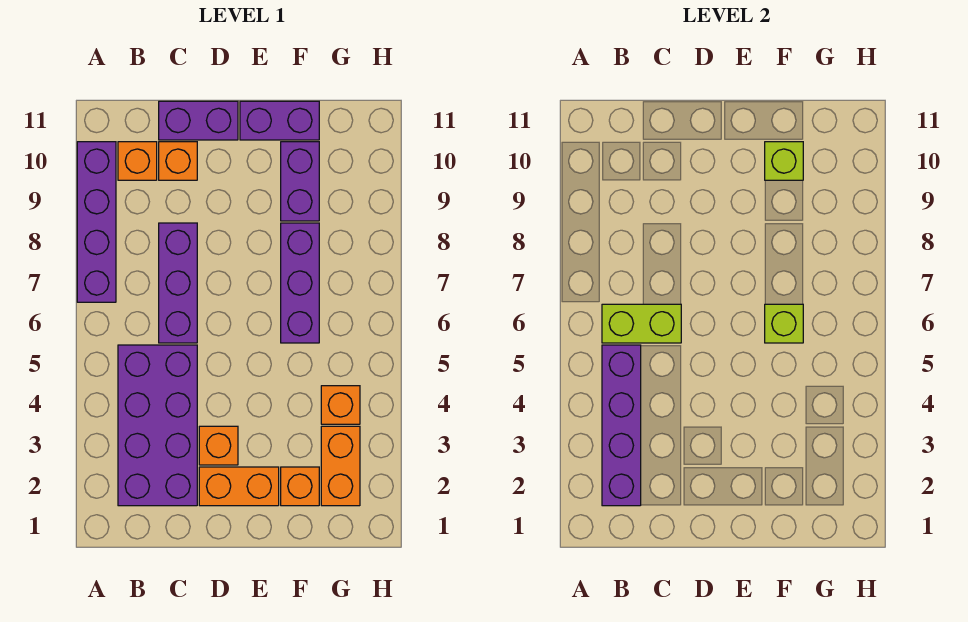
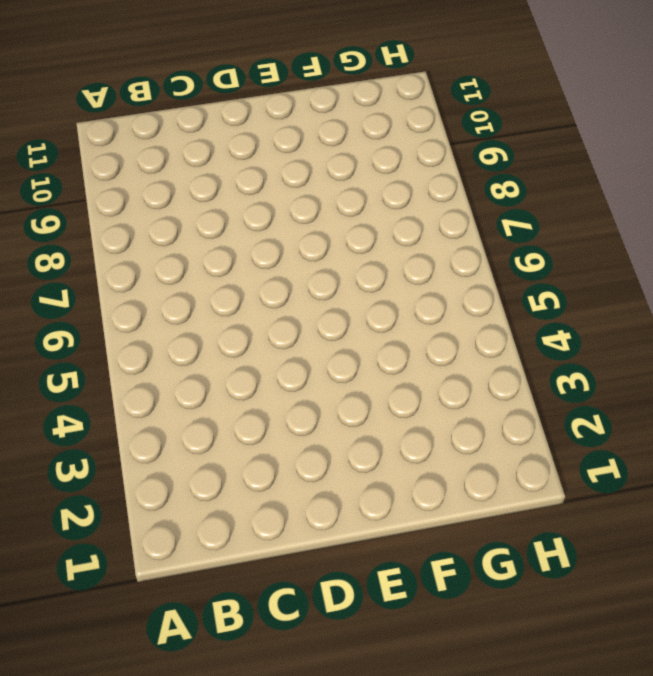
none -> purple 1x4 brick [77,142,116,302]
none -> purple 2x4 brick [118,345,197,506]
none -> orange 1x1 brick [118,142,157,180]

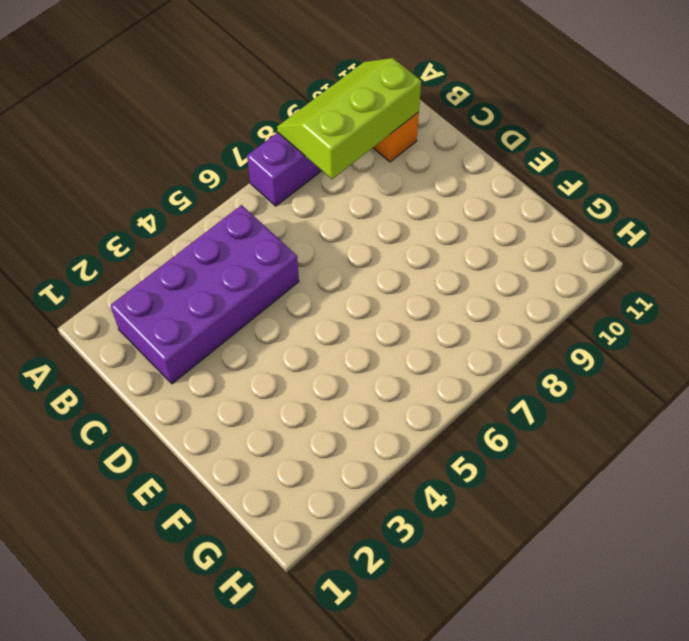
lime 2x3 slope [277,58,421,179] -> none
none -> purple 1x3 brick [159,223,197,343]
none -> orange 1x1 brick [159,142,197,180]
none -> purple 1x2 brick [159,101,238,140]

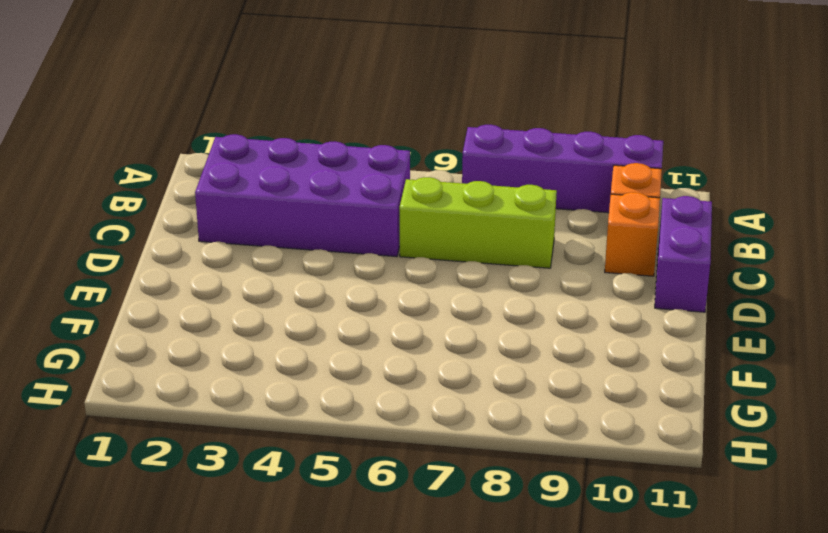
lime 1x3 brick [399,177,557,268] -> purple 1x3 brick [159,223,197,343]
none -> orange 1x2 brick [199,467,279,506]
none -> orange 1x1 brick [199,426,238,465]
none -> purple 1x2 brick [240,101,319,140]

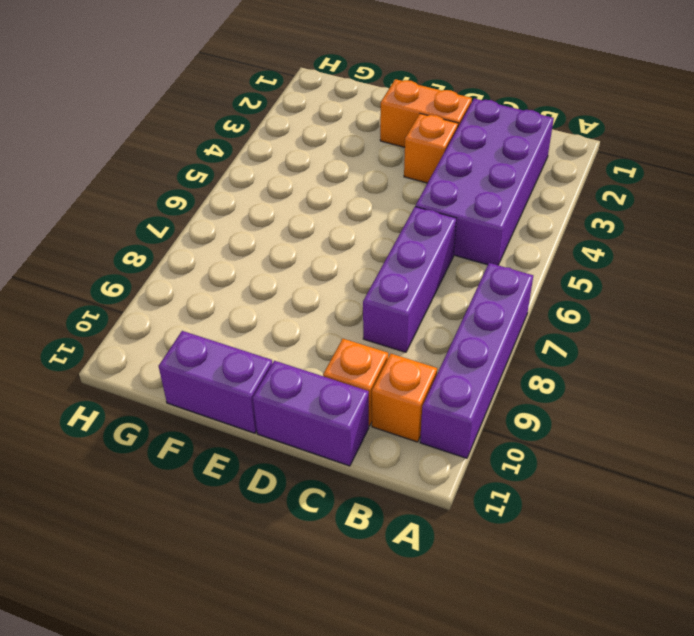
none -> orange 1x1 brick [281,467,319,506]
none -> purple 1x3 brick [281,223,319,343]
none -> purple 1x2 brick [281,142,319,221]

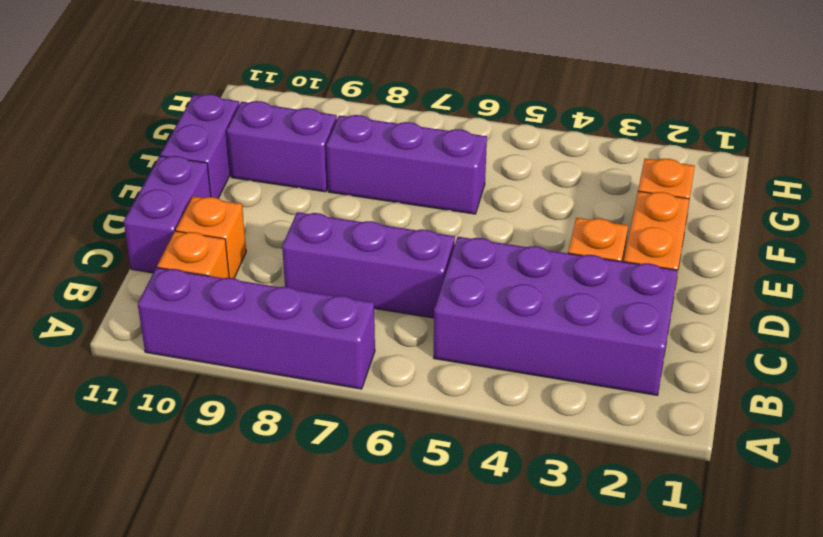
none -> orange 1x2 brick [321,426,360,506]
none -> orange 1x1 brick [321,386,360,424]
none -> purple 1x4 brick [602,345,641,506]

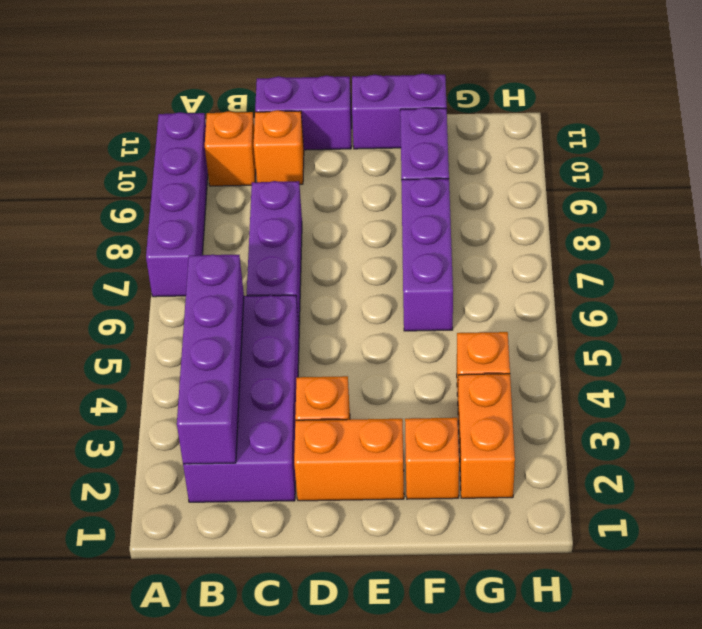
none -> lime 1x2 brick [602,304,681,343]
none -> lime 1x1 brick [765,304,803,343]
none -> lime 1x1 brick [765,142,803,180]

